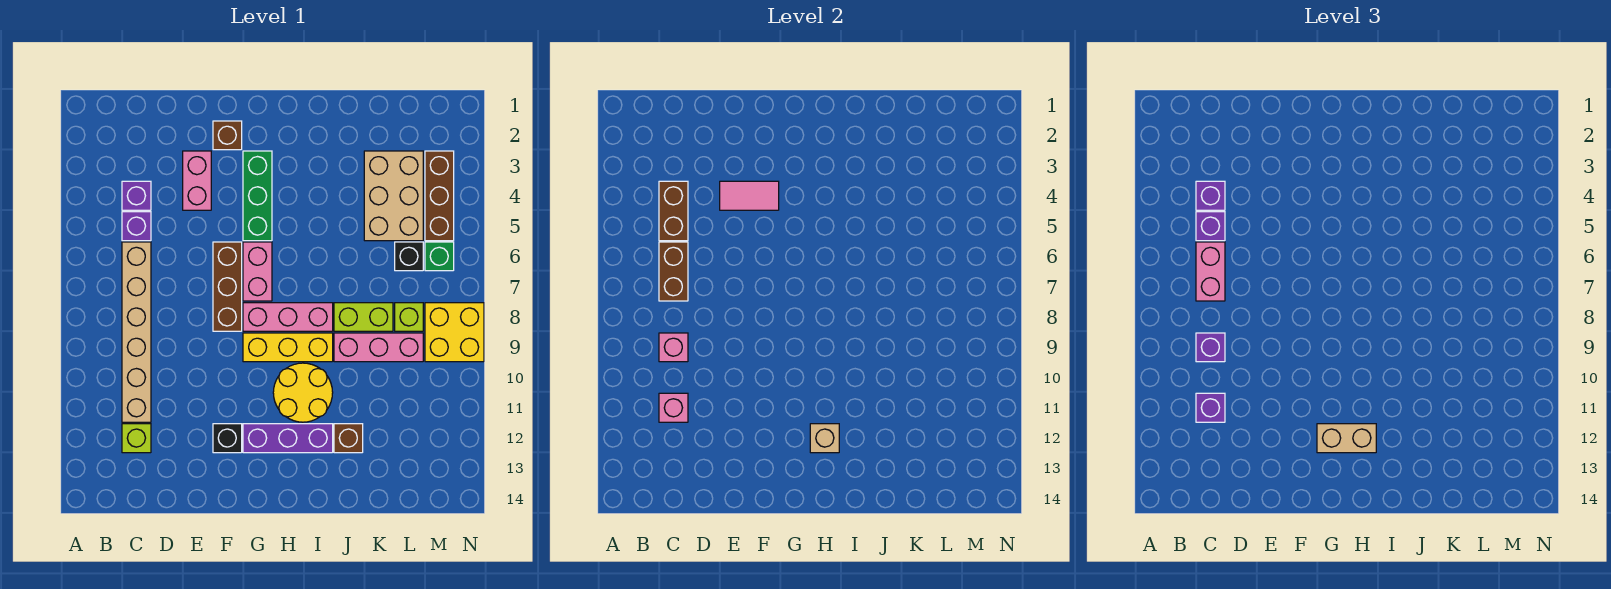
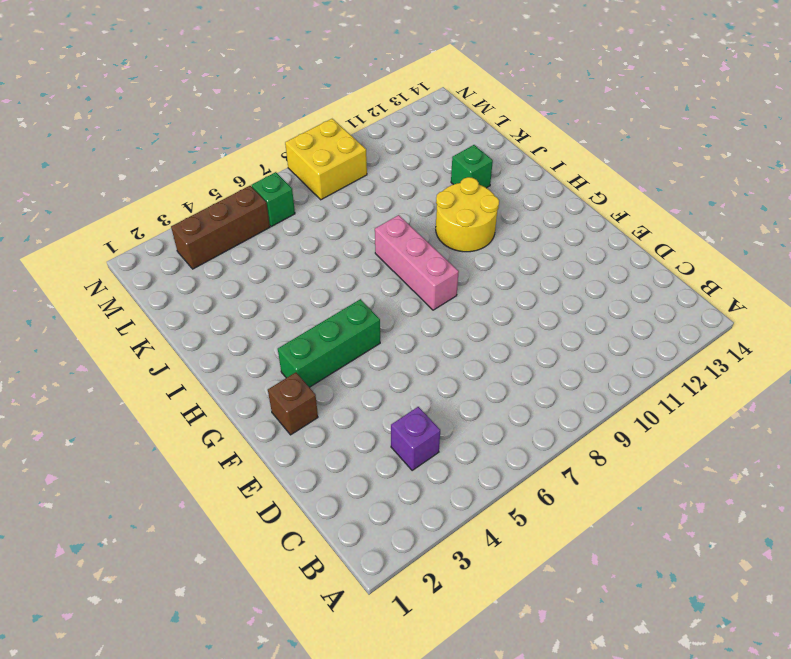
green 1x1 brick [451,145,493,188] -> brown 1x1 brick [334,424,363,453]
none -> purple 1x1 brick [122,212,151,241]
none -> tan 1x6 brick [122,242,151,422]
none -> lime 1x1 brick [122,424,151,453]
none -> pink 1x2 brick [183,151,211,210]

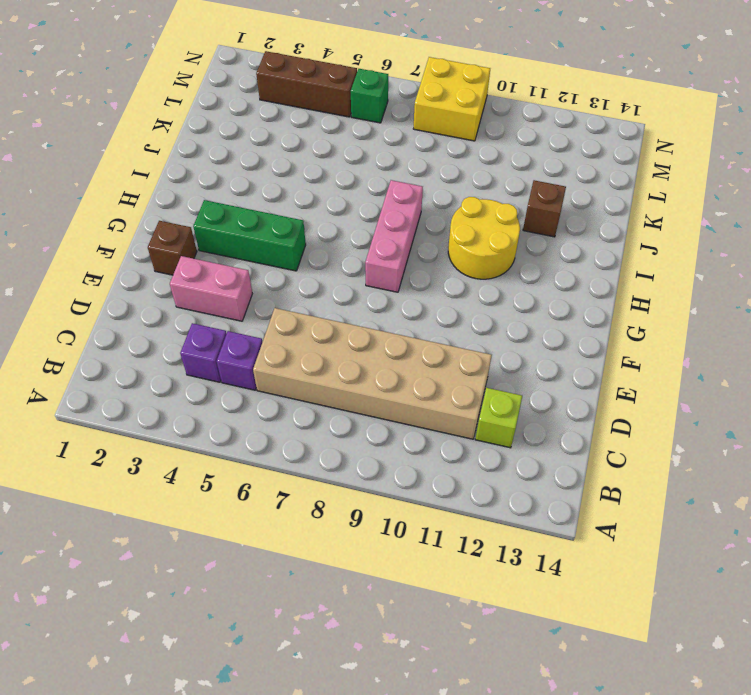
tan 2x6 brick [253,308,492,439] -> tan 1x6 brick [122,242,151,422]
none -> brown 1x3 brick [213,242,242,331]
none -> black 1x1 brick [213,424,242,453]
none -> pink 1x2 brick [243,242,272,301]
none -> yellow 1x3 brick [243,333,333,362]

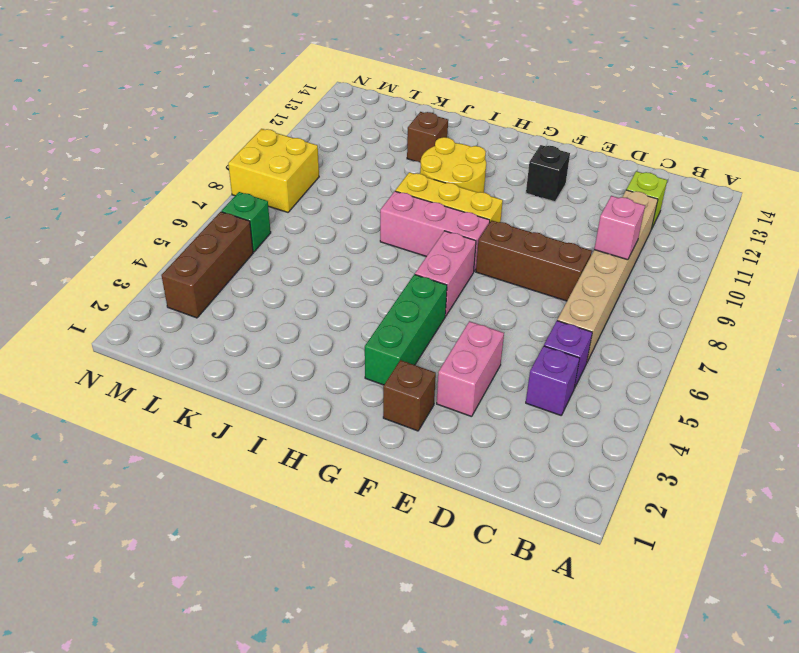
brown 1x3 brick [476,220,592,301] -> brown 1x3 brick turned to [213,242,242,331]
none -> purple 1x3 brick [243,424,333,453]
none -> lime 1x2 brick [334,303,393,331]
none -> pink 1x3 brick [334,333,423,362]
none -> tan 2x3 brick [364,151,423,241]

